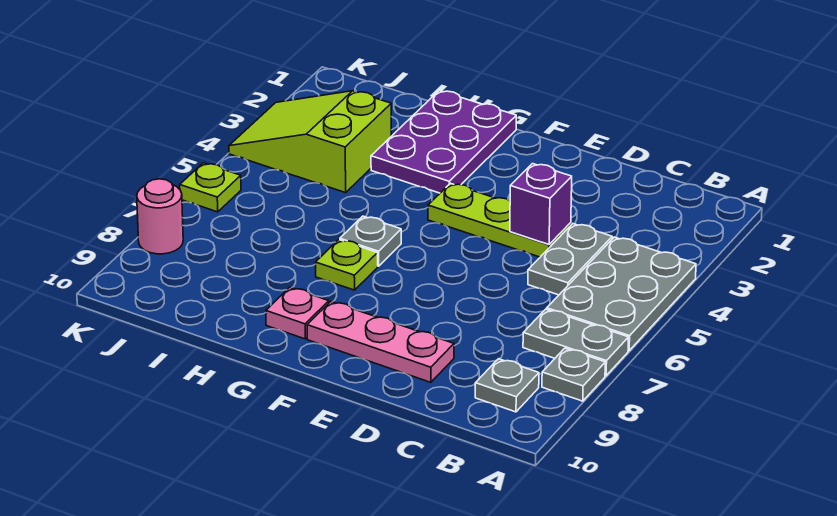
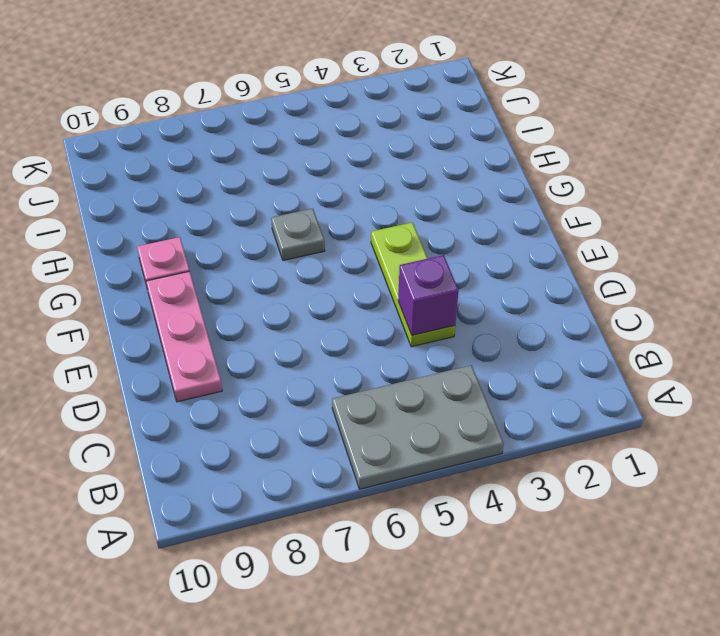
none -> grey 1x2 plate [523,309,629,376]
none -> grey 1x1 plate [542,348,605,401]
none -> grey 1x1 plate [475,359,539,412]

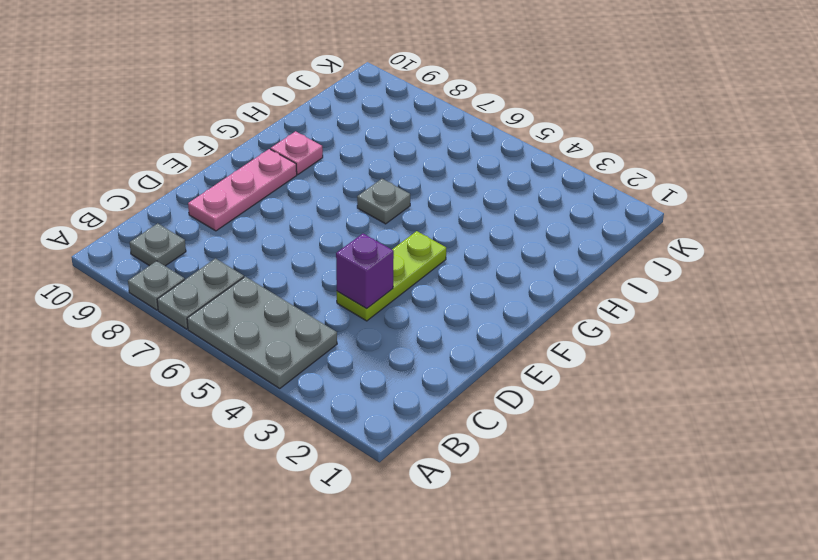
none -> grey 1x2 plate [528,224,612,295]
none -> purple 2x3 plate [371,91,516,193]
none -> lime 1x1 plate [316,240,378,290]

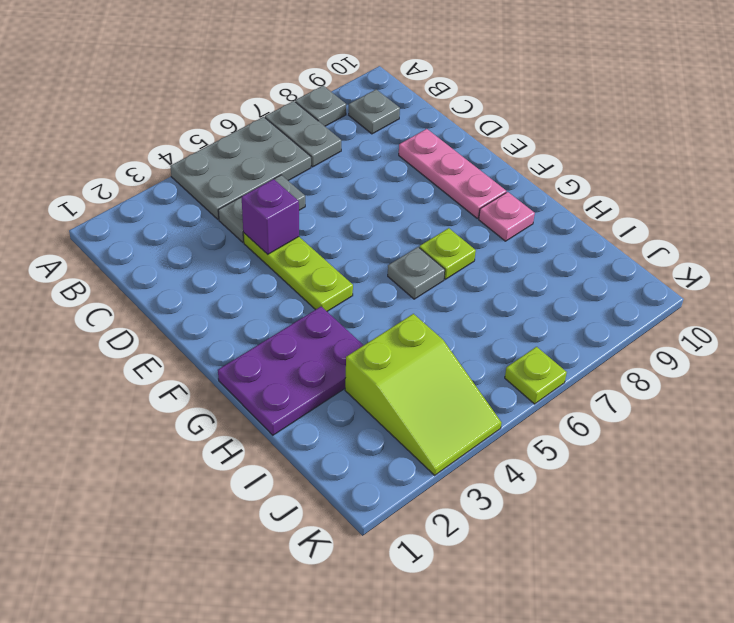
none -> pink 1x1 round brick [137,179,183,254]

